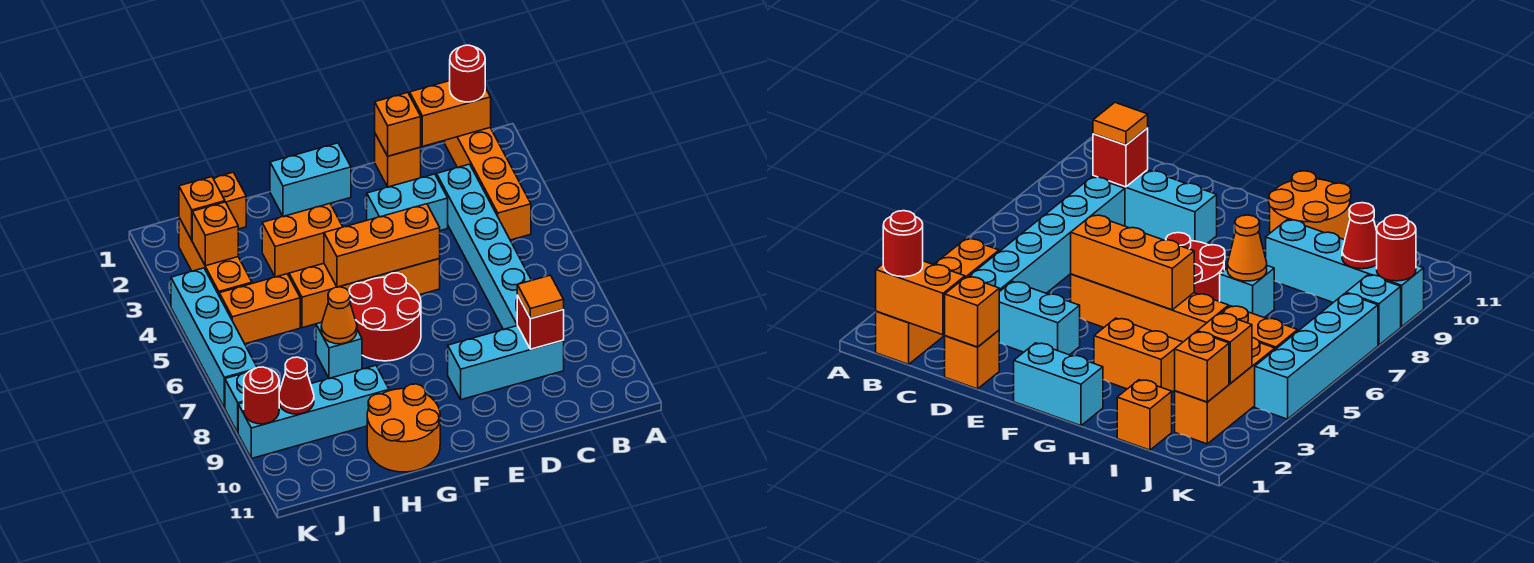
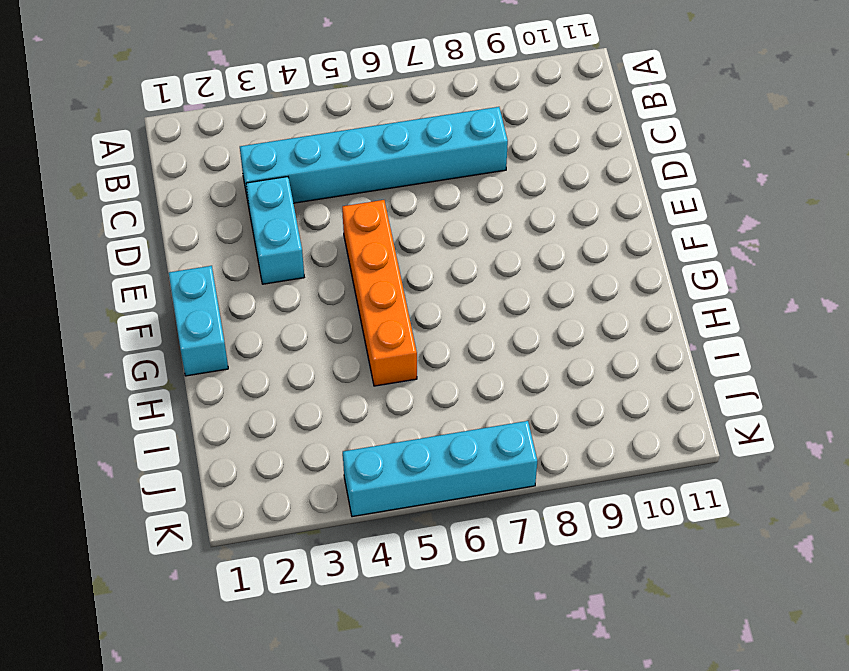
none -> orange 1x4 brick [445,128,531,240]
none -> cyan 1x3 brick [448,326,564,400]
none -> orange 1x1 brick [375,134,421,187]

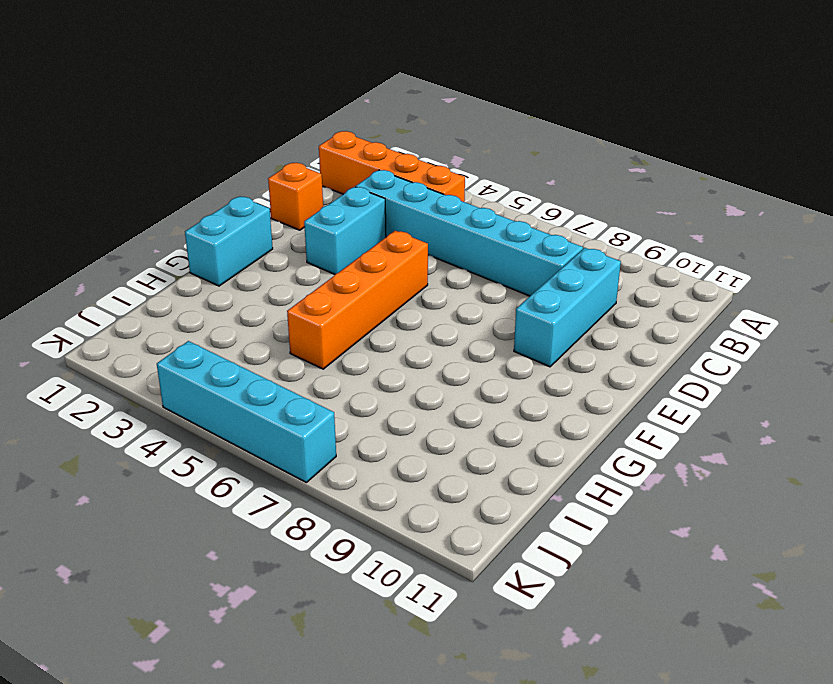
none -> red 2x2 round brick [349,273,421,361]
none -> orange 1x2 brick [262,204,343,277]
none -> orange 2x2 round brick [367,384,440,472]

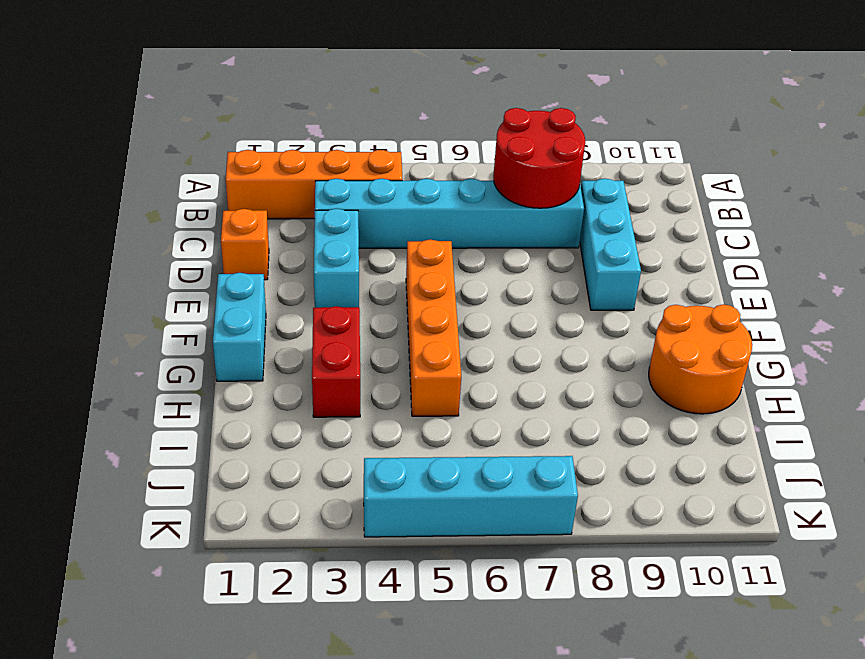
red 2x2 round brick [493,108,585,208] -> red 2x2 round brick moved to [349,273,421,361]
red 1x2 brick [312,306,360,417] -> orange 1x2 brick [262,204,343,277]
none -> cyan 1x1 brick [316,322,362,378]
none -> cyan 1x4 brick [238,365,389,458]
none -> orange 1x1 brick [213,172,246,229]

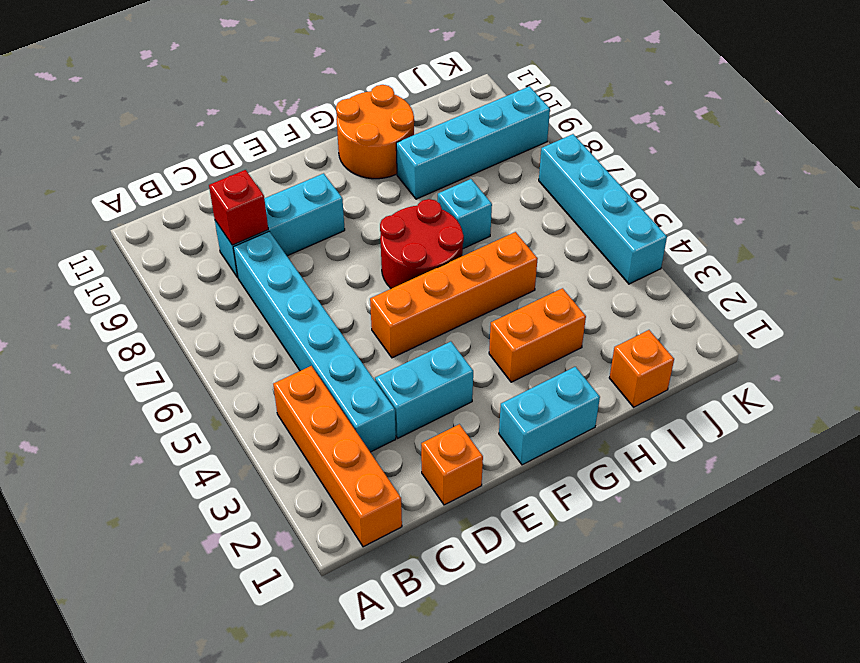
none -> orange 1x2 brick [219,274,300,344]
none -> orange 1x3 brick [179,218,252,294]
none -> cyan 1x1 brick [225,373,247,432]

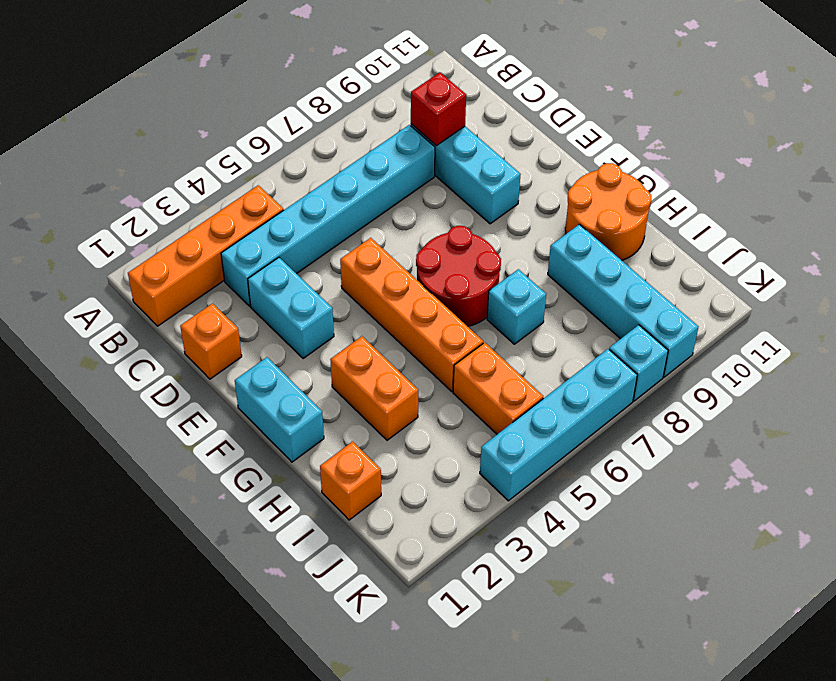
none -> orange 1x3 brick [179,218,252,294]
none -> orange 1x2 brick [410,81,491,146]
none -> orange 1x1 brick [375,93,421,156]

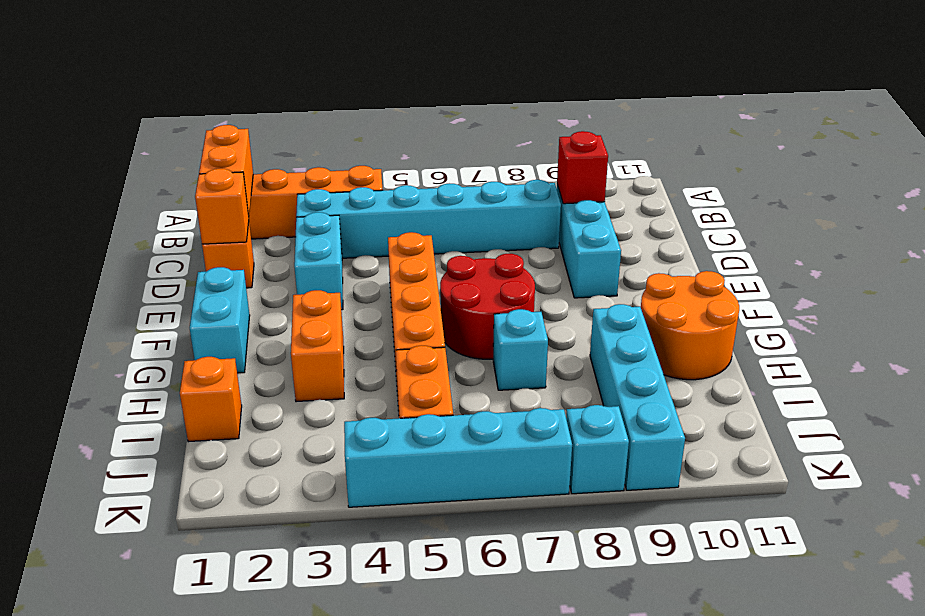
none -> orange 1x3 brick [179,218,252,294]
none -> orange 1x3 brick [324,204,440,287]
none -> orange 1x1 cone [321,287,357,344]

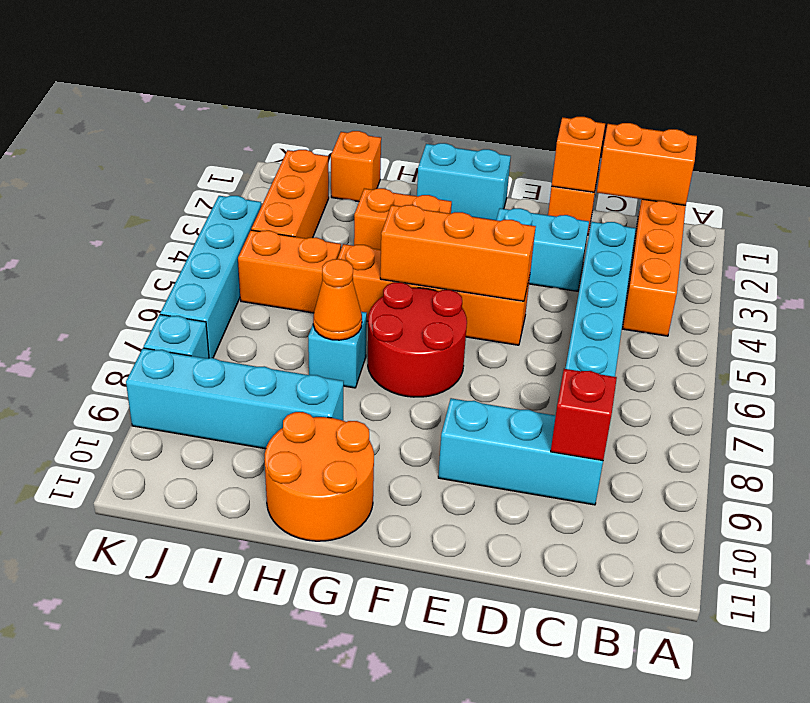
none -> orange 1x1 brick [179,177,225,240]
none -> orange 1x1 brick [192,202,238,266]
none -> red 1x1 cone [279,357,314,414]

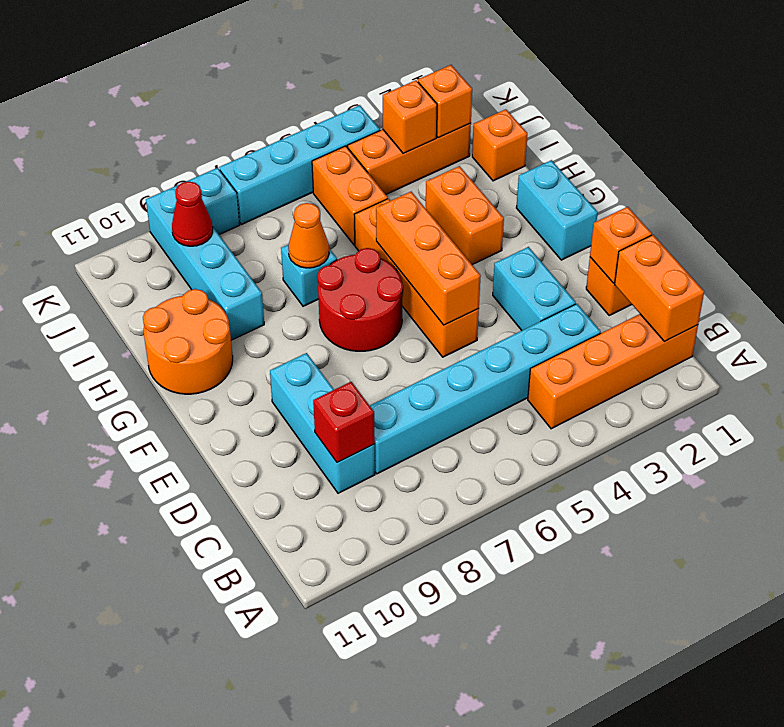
none -> red 1x1 round brick [244,367,279,424]
none -> red 1x1 round brick [450,45,485,102]
none -> orange 1x1 tile [517,275,564,319]

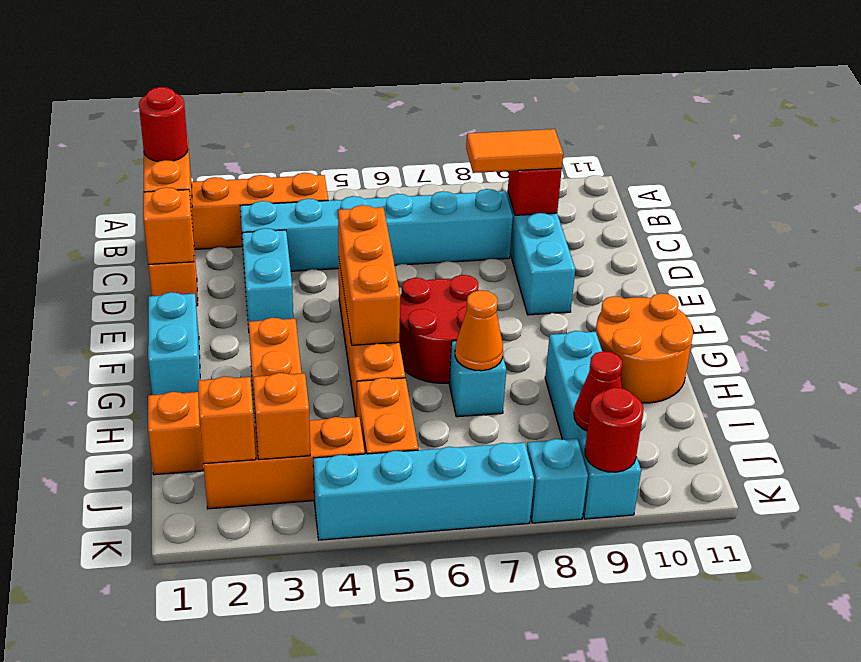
orange 1x2 tile [466,129,563,173] -> orange 1x1 tile [517,275,564,319]

